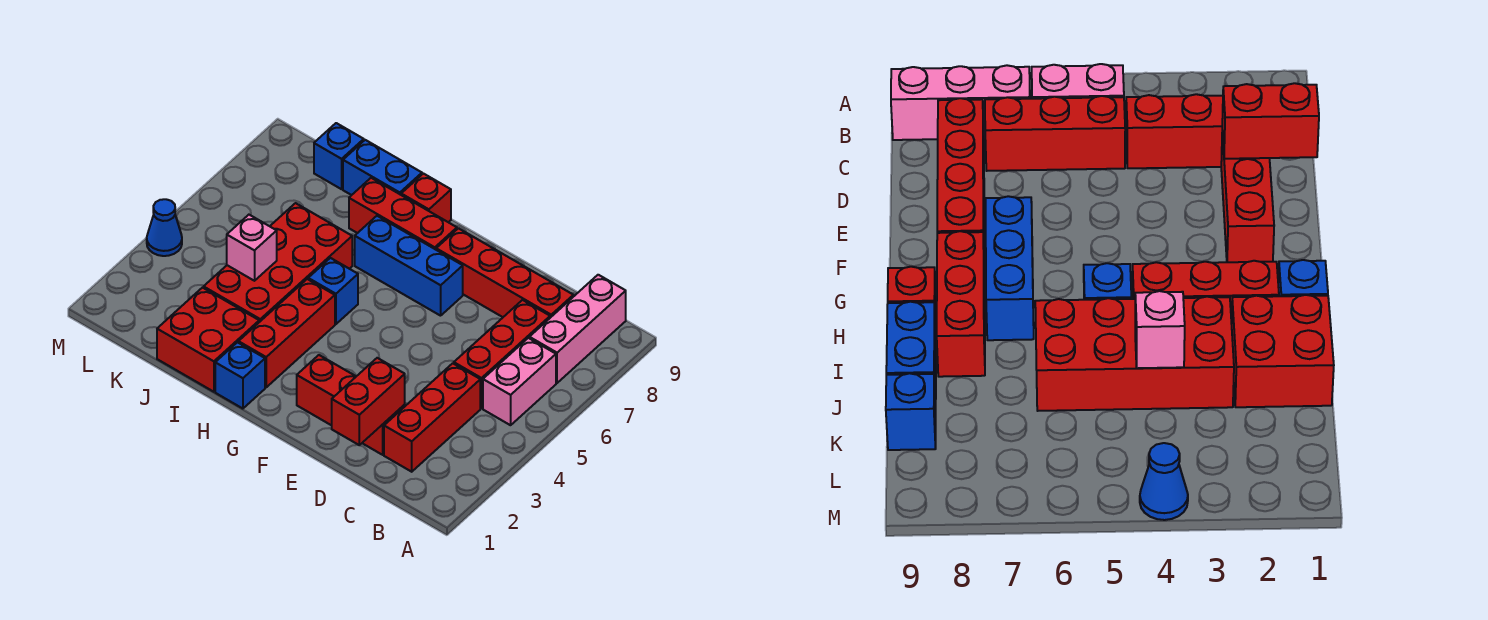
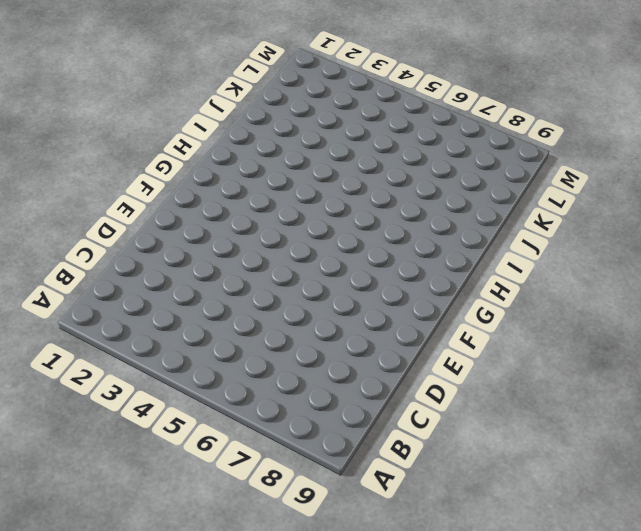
none -> pink 1x2 brick [483,338,556,425]
none -> pink 1x3 brick [529,275,626,383]
none -> red 1x3 brick [384,363,480,472]

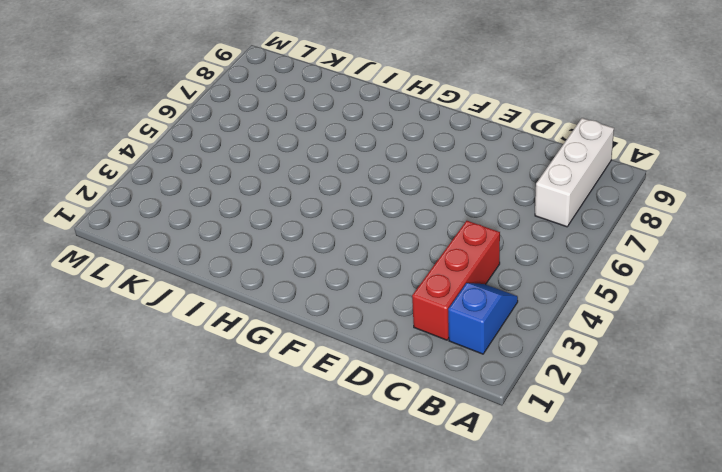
blue 1x2 slope [448,283,518,354] -> none
white 1x3 brick [535,118,614,227] -> pink 1x3 brick [529,275,626,383]
none -> pink 1x2 brick [483,338,556,425]
none -> red 1x3 brick [454,300,550,408]
none -> red 1x4 brick [436,228,573,318]

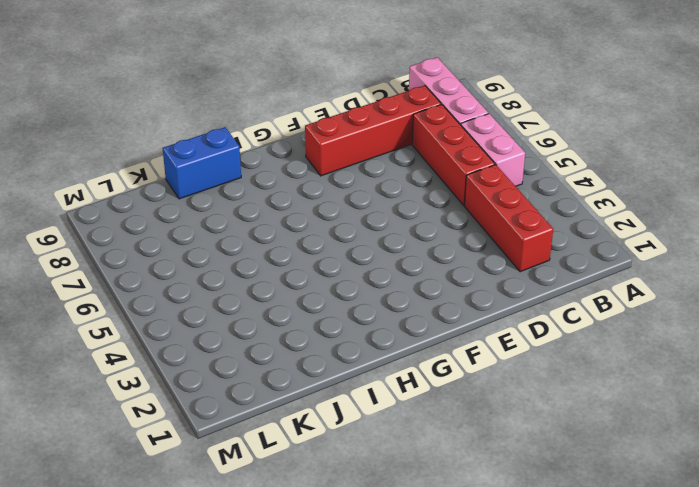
none -> red 1x3 brick [297,355,405,455]
none -> blue 1x3 brick [355,216,463,316]
none -> red 1x3 brick [349,178,457,250]

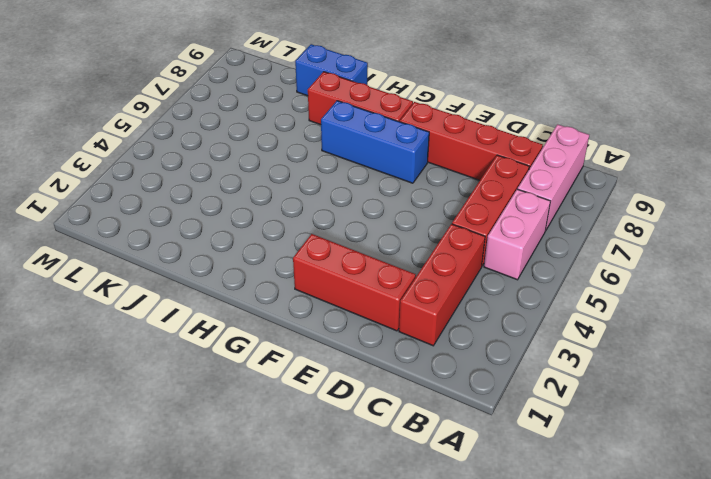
none -> blue 1x1 brick [215,342,265,409]
none -> red 1x3 brick [239,279,335,387]
none -> blue 1x1 brick [308,258,358,324]

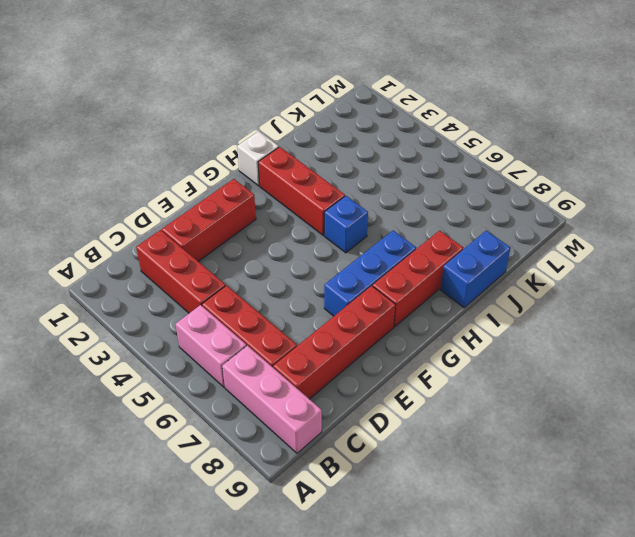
white 1x1 brick [237,131,279,186] -> blue 1x1 brick [215,342,265,409]
none -> red 1x1 brick [401,174,451,222]
none -> red 2x2 brick [157,288,259,392]
none -> red 2x4 brick [204,203,352,322]

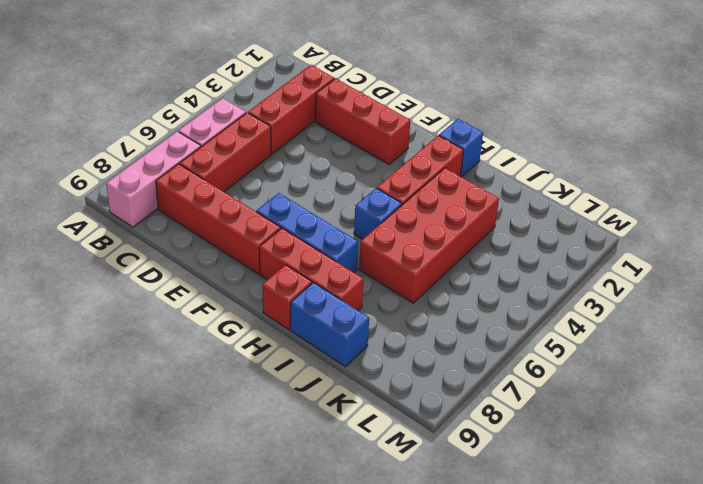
none -> red 2x2 brick [157,288,259,392]
none -> blue 1x1 brick [314,123,364,189]
none -> blue 1x1 cone [147,199,182,256]

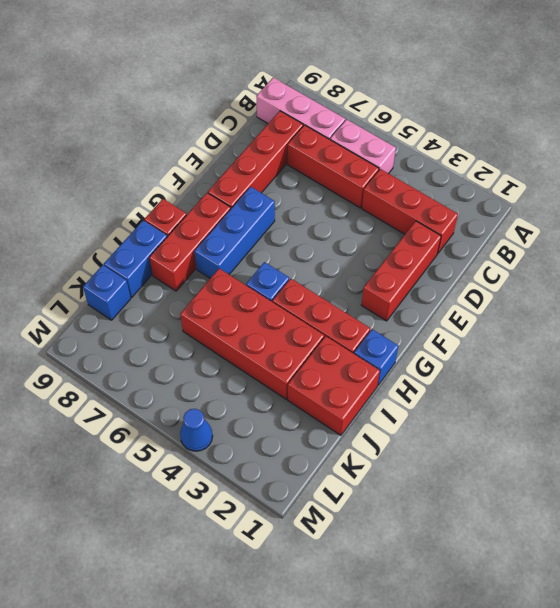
none -> red 1x2 brick [332,358,405,445]
none -> pink 1x1 brick [227,215,277,281]

